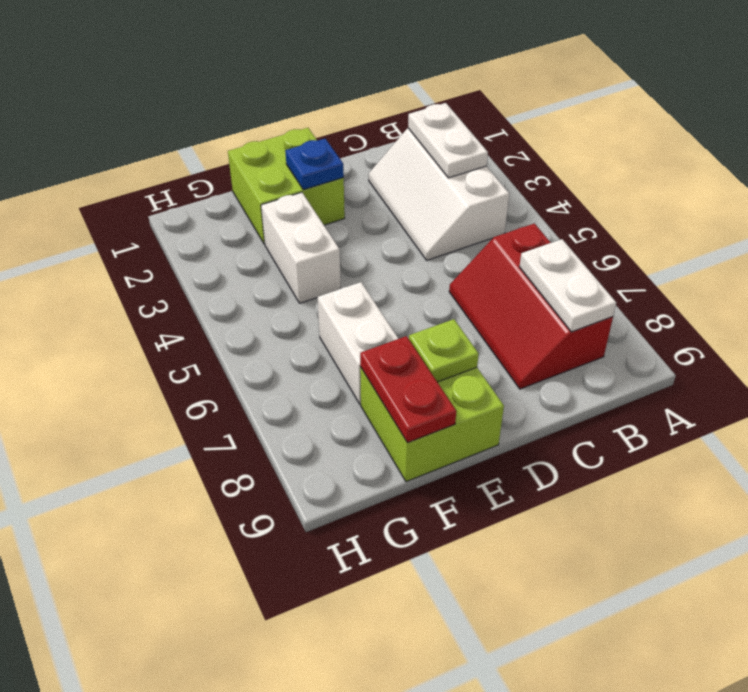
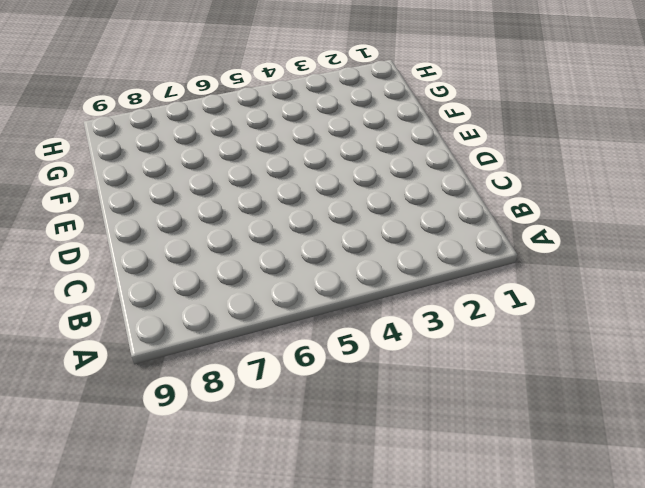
none -> white 2x3 slope [369,128,509,260]
none -> red 2x3 slope [449,224,613,389]

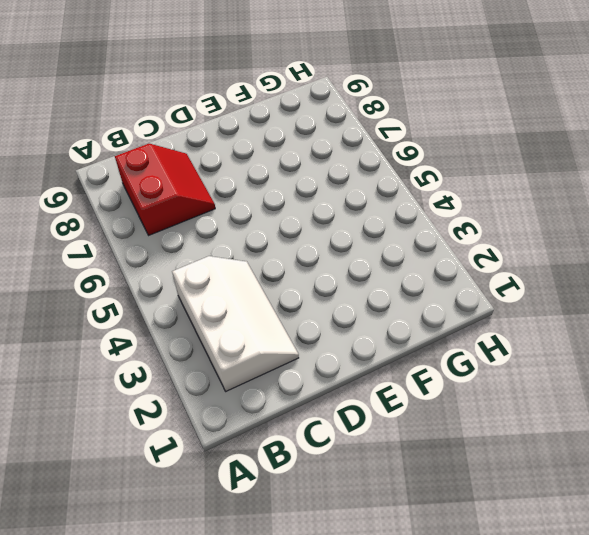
red 2x2 slope [115,143,215,235] -> red 2x3 slope [449,224,613,389]
none -> lime 2x2 brick [228,128,345,244]
none -> lime 2x2 brick [360,367,504,482]

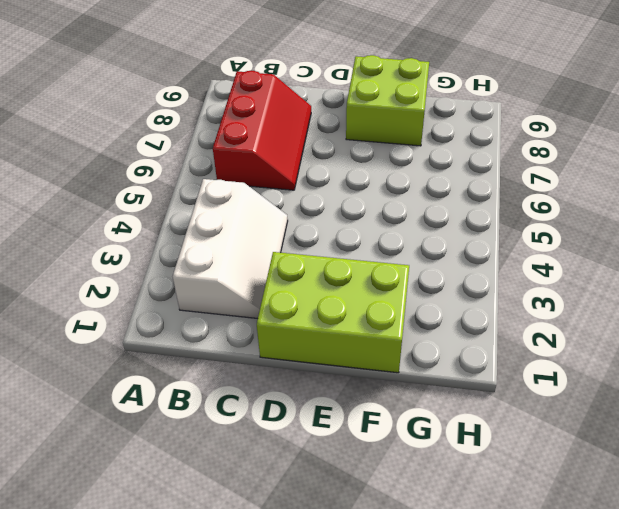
lime 2x3 brick [257,252,409,373] -> lime 2x2 brick [228,128,345,244]
none -> white 1x2 brick [261,192,341,303]
none -> white 1x2 brick [317,282,398,404]

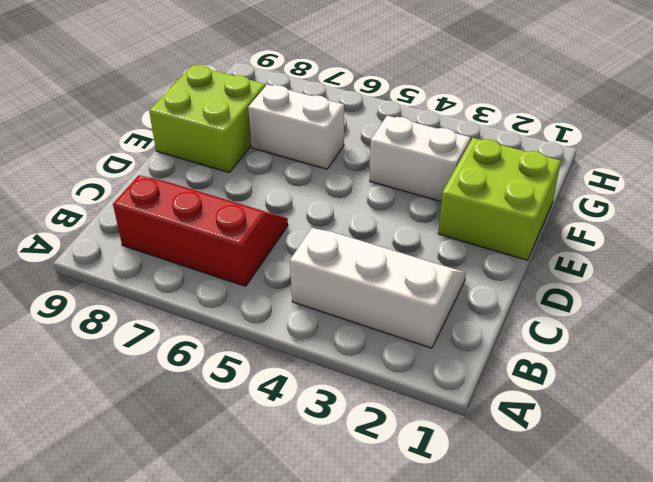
none -> white 1x2 plate [408,103,488,178]
none -> white 1x2 plate [520,239,616,332]

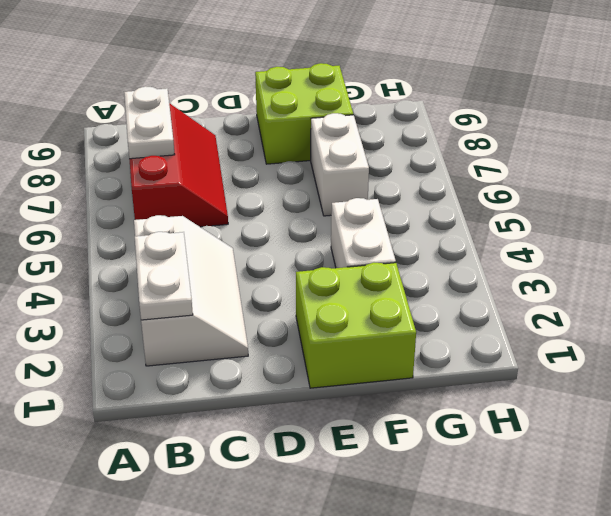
none -> blue 1x1 plate [285,139,344,190]
none -> lime 1x1 plate [409,319,479,382]

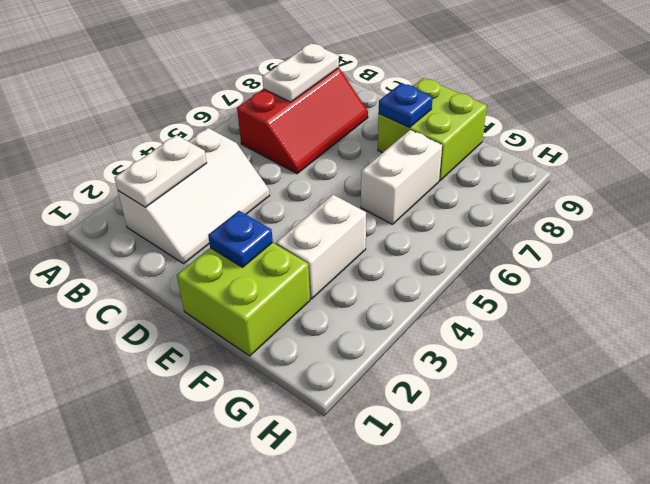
blue 1x1 plate [379,83,433,127] -> lime 1x1 plate [409,319,479,382]
none -> red 1x2 plate [360,336,456,443]

